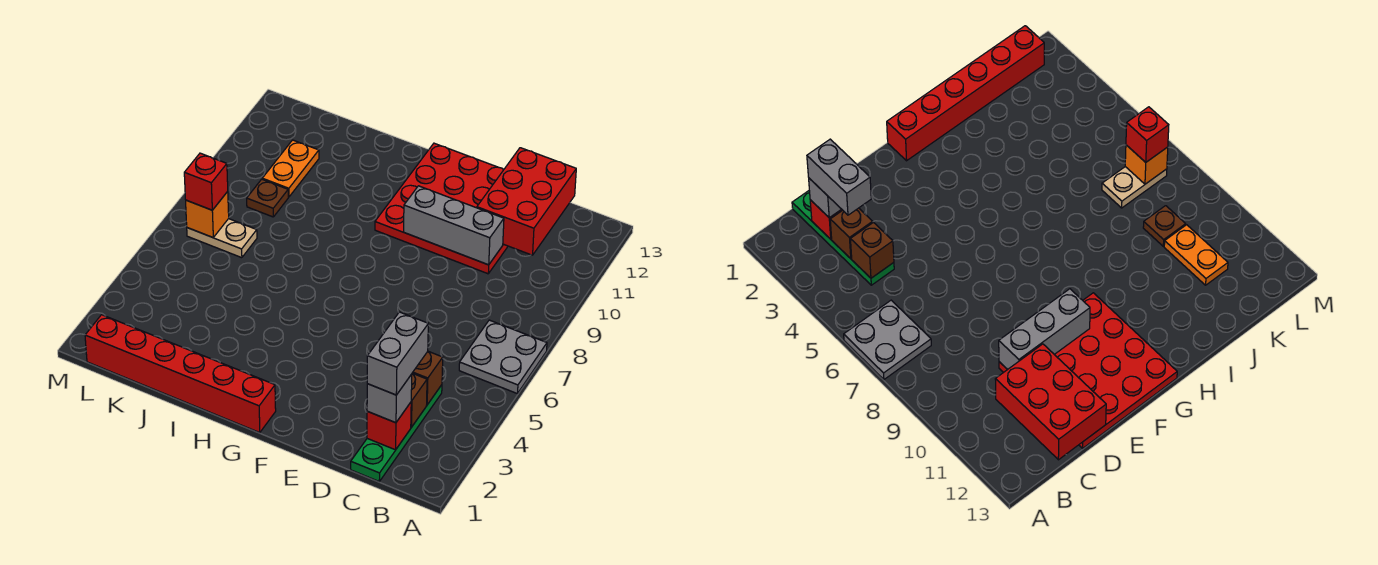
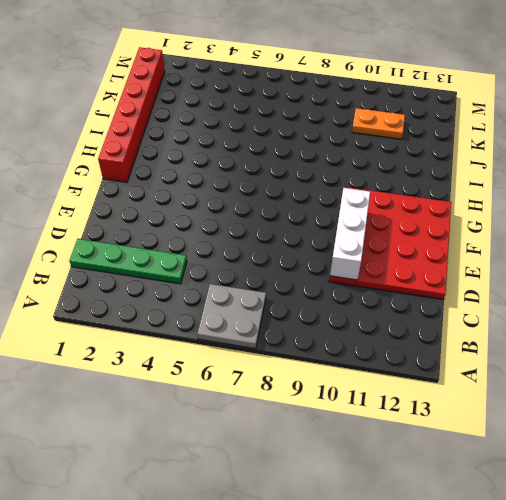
white 1x3 brick [330,188,370,280] -> grey 1x3 brick [404,186,504,265]
none -> tan 1x2 plate [187,219,257,258]
none -> brown 1x1 plate [247,179,288,217]
none -> red 1x1 brick [367,402,411,450]

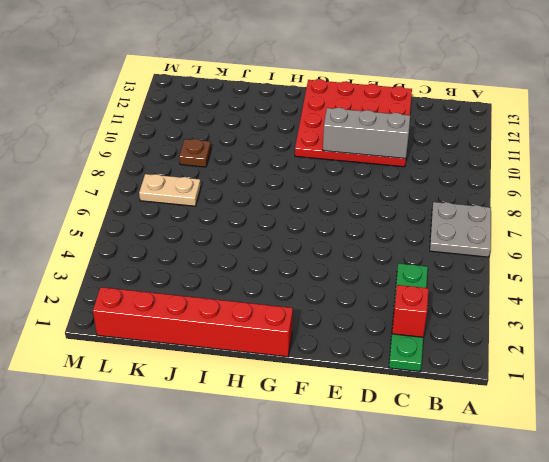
none -> orange 1x2 plate [262,140,319,197]
none -> brown 1x1 brick [411,373,427,427]
none -> brown 1x1 brick [413,351,443,405]

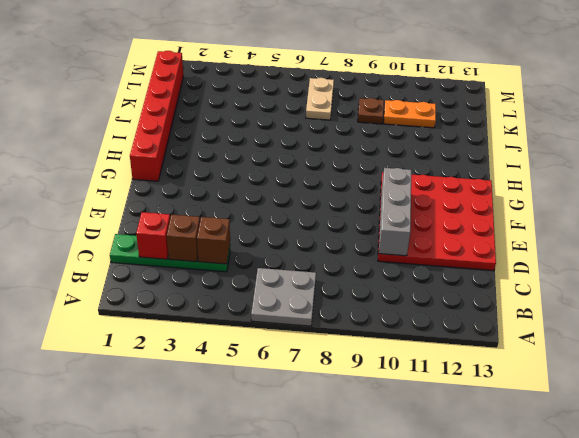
none -> red 2x3 brick [477,148,576,255]
none -> orange 1x1 brick [186,192,229,237]
none -> grey 1x1 brick [367,374,412,423]

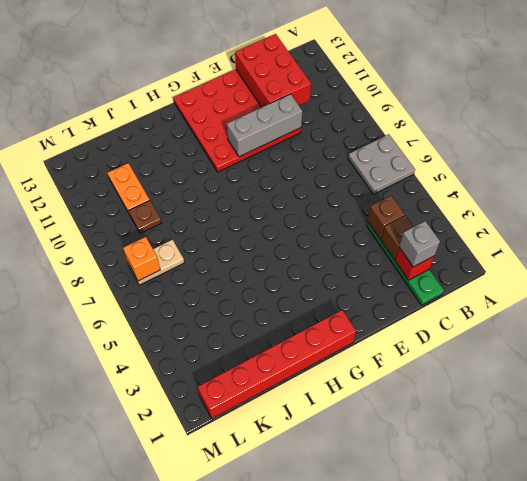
none -> red 1x1 brick [184,153,228,210]
none -> grey 1x2 brick [367,312,428,395]

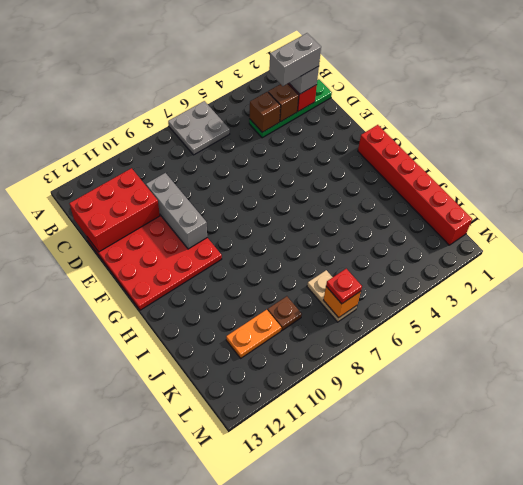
red 1x1 plate [326,269,362,304] -> red 1x1 brick [184,153,228,210]

